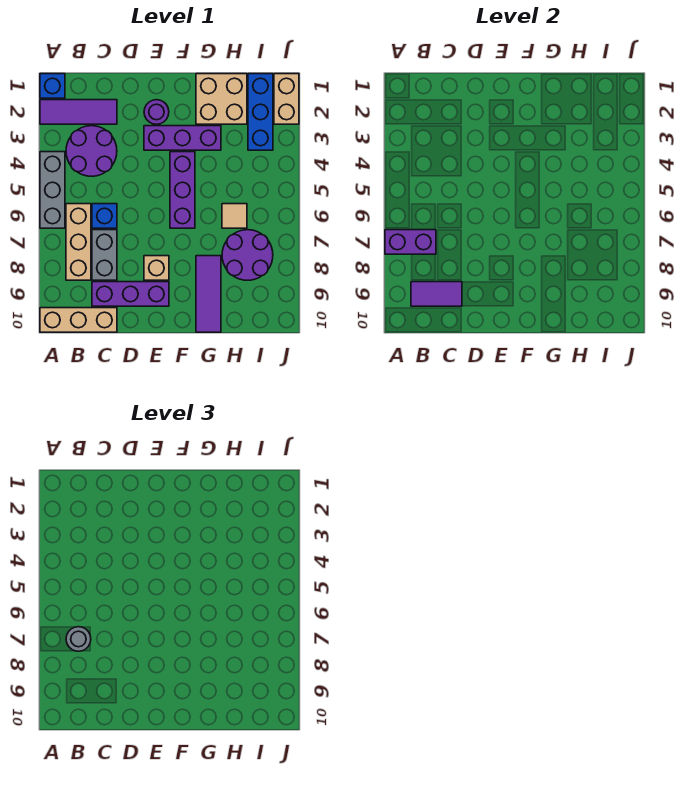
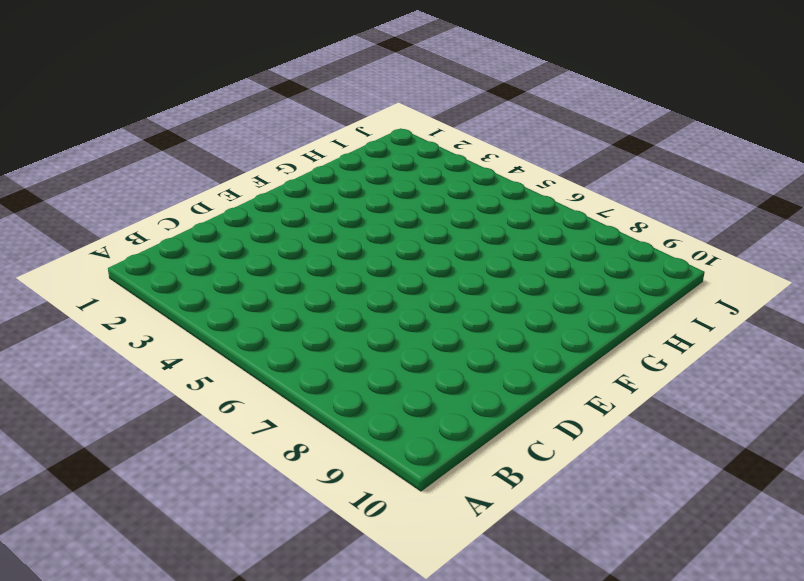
none -> blue 1x1 brick [40,74,65,98]
none -> purple 1x3 tile [40,100,117,124]
none -> grey 1x3 brick [40,152,65,228]

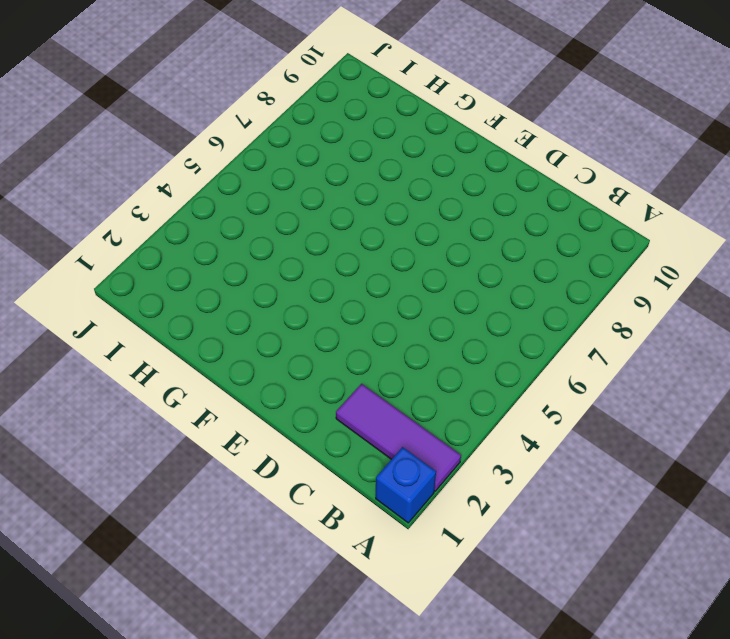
none -> grey 1x3 brick [40,152,65,228]
none -> tan 1x3 brick [40,308,117,332]
none -> purple 2x2 round brick [66,126,117,176]

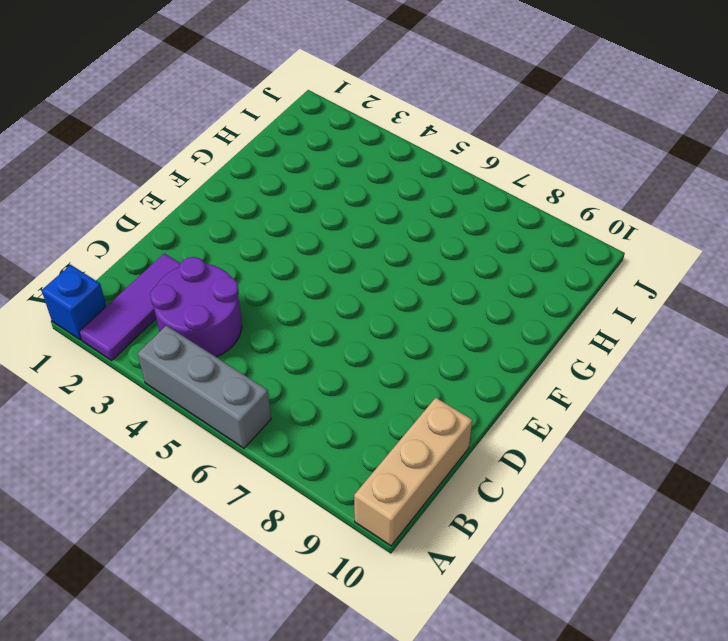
none -> tan 1x3 brick [66,204,91,280]
none -> blue 1x1 brick [92,204,117,228]
none -> grey 1x2 brick [92,230,117,280]

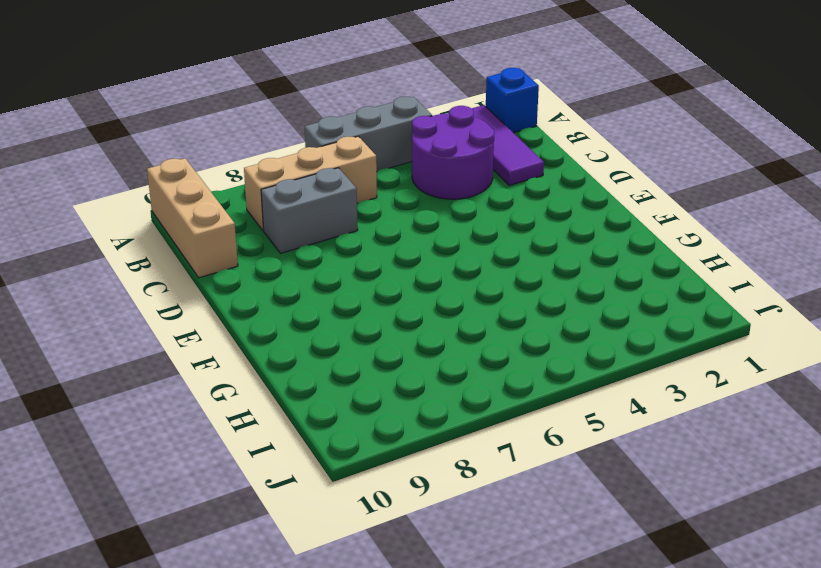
none -> blue 1x1 brick [92,204,117,228]
none -> purple 1x3 brick [92,282,169,306]
none -> purple 1x1 round brick [144,100,169,124]

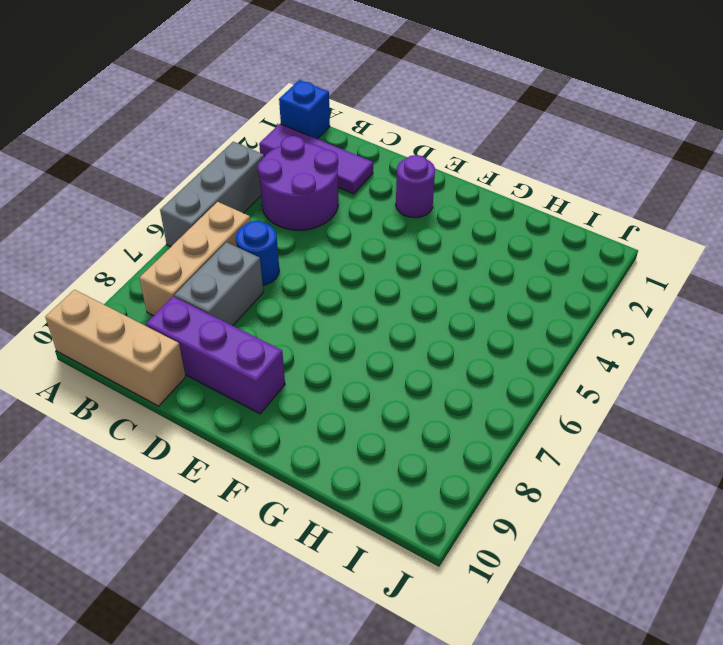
blue 1x1 round brick [236,221,279,285] -> blue 1x1 brick [92,204,117,228]
none -> purple 1x3 brick [144,126,221,150]
none -> tan 1x1 brick [144,256,169,280]
none -> purple 1x3 brick [170,152,195,228]

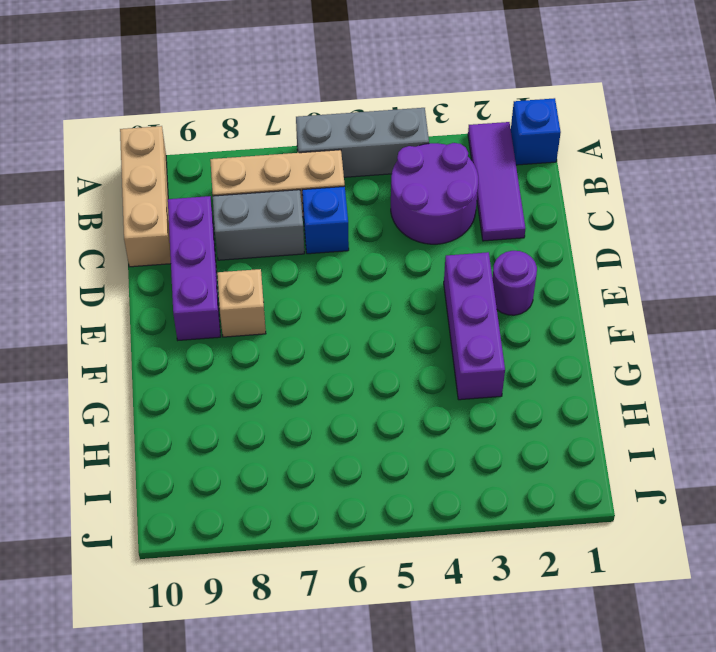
none -> purple 1x3 brick [170,152,195,228]
none -> tan 2x2 brick [196,74,247,124]
none -> purple 1x3 tile [196,256,221,332]

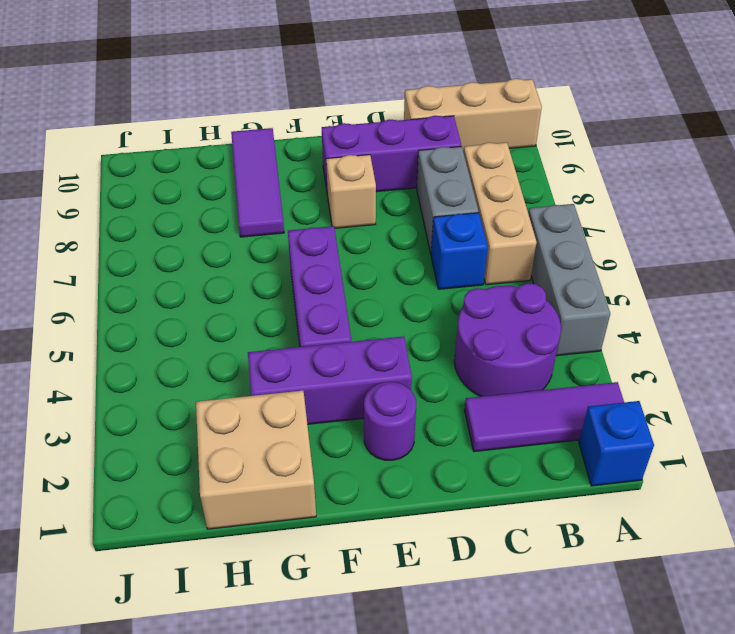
none -> tan 1x1 tile [222,204,247,228]
none -> purple 2x2 round brick [222,230,273,280]
none -> blue 1x3 brick [248,74,273,150]

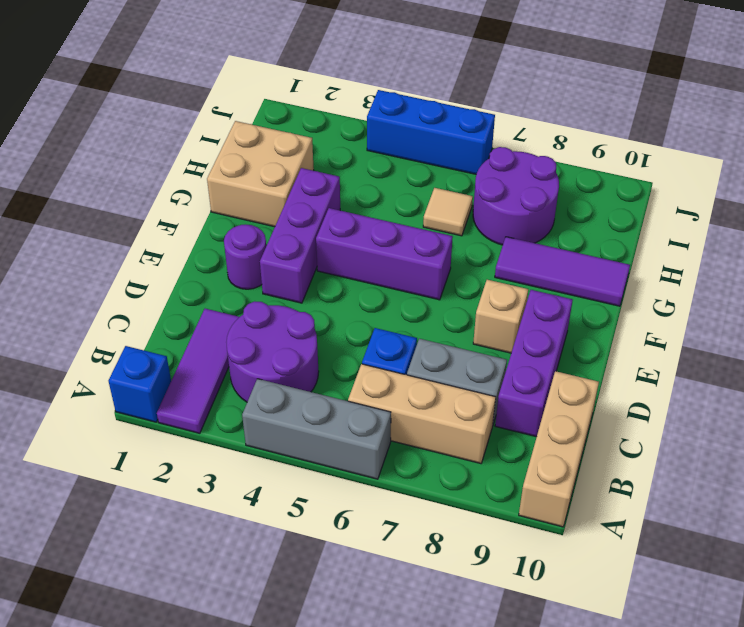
blue 1x3 brick [367,90,495,174] -> blue 1x3 brick moved to [248,74,273,150]
none -> tan 1x2 brick [274,74,299,124]
none -> purple 1x2 brick [385,230,436,254]
none -> purple 1x2 tile [411,282,462,306]

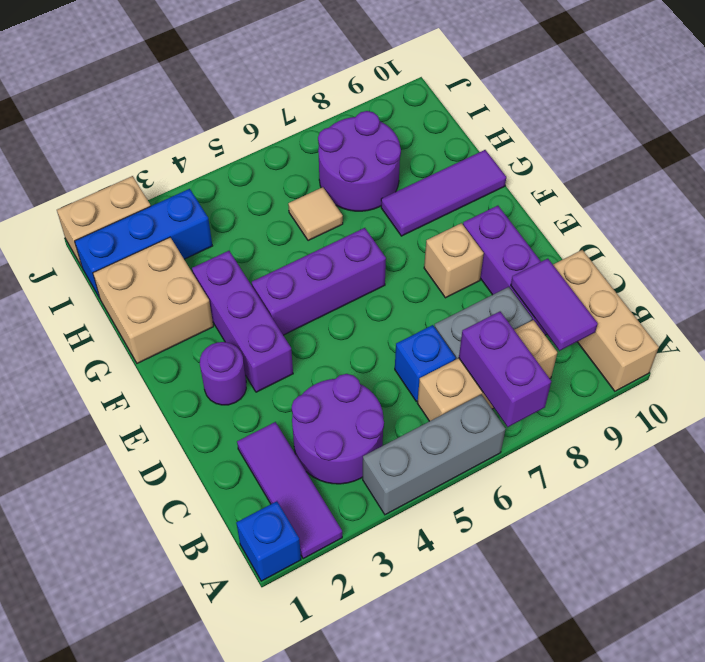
none -> grey 1x1 round brick [66,627,91,651]

